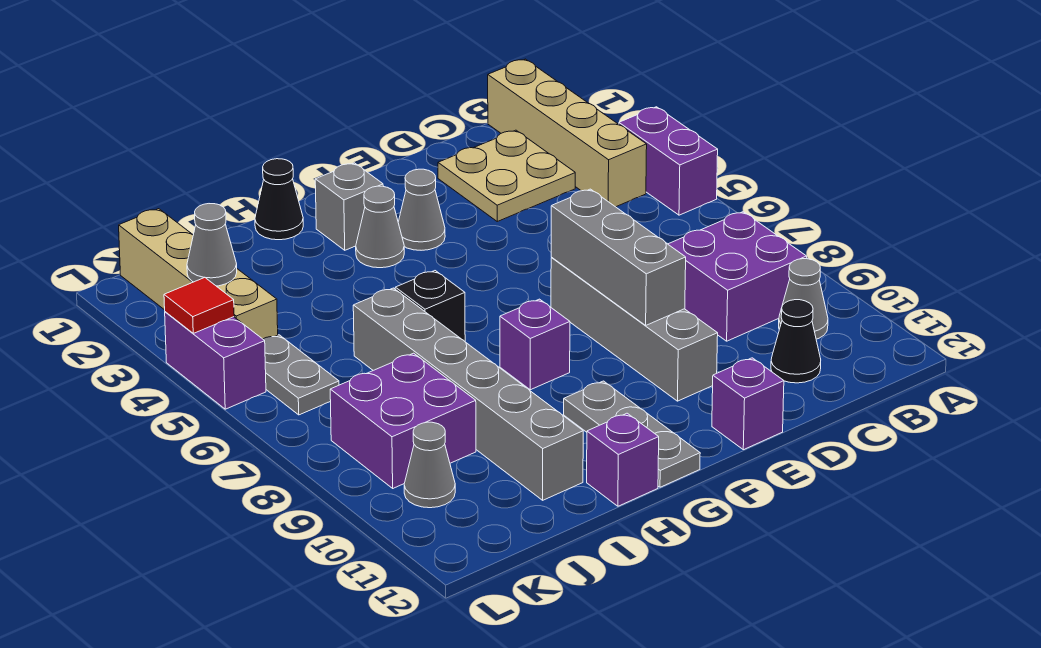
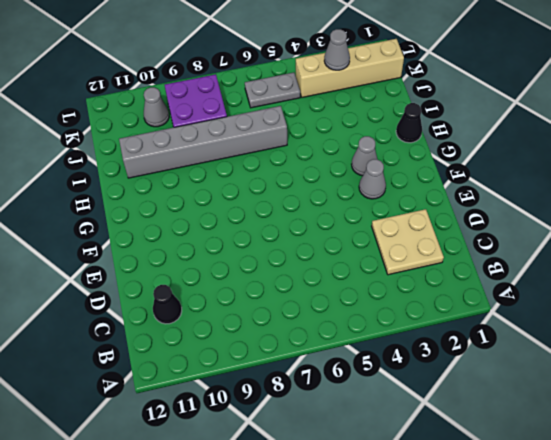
none -> purple 1x2 brick [619,107,718,215]
none -> tan 1x4 brick [488,59,647,207]
none -> purple 2x2 brick [668,212,807,341]

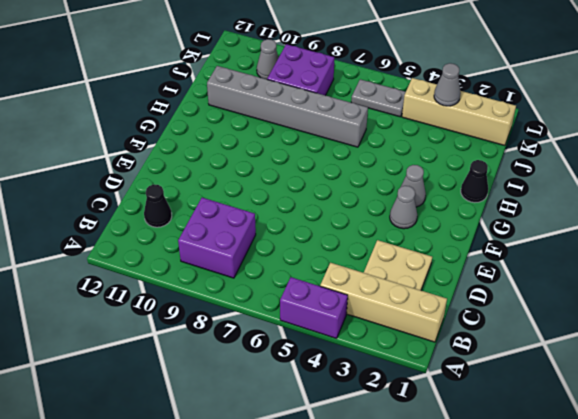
none -> grey 1x1 cone [779,259,828,339]
none -> grey 1x4 brick [551,258,718,401]
none -> purple 1x1 brick [712,358,784,450]

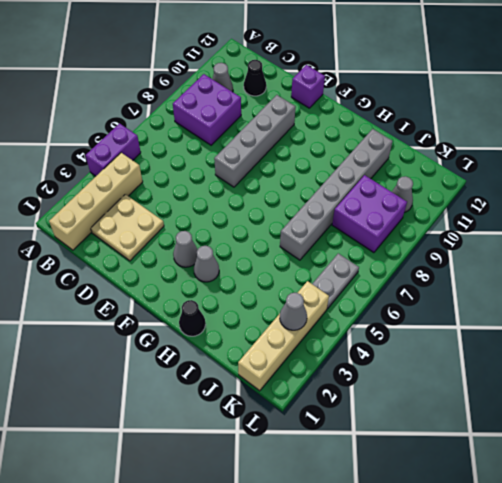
none -> grey 1x1 brick [315,163,383,250]
none -> purple 1x1 brick [500,299,570,390]
none -> grey 1x3 plate [564,381,700,487]

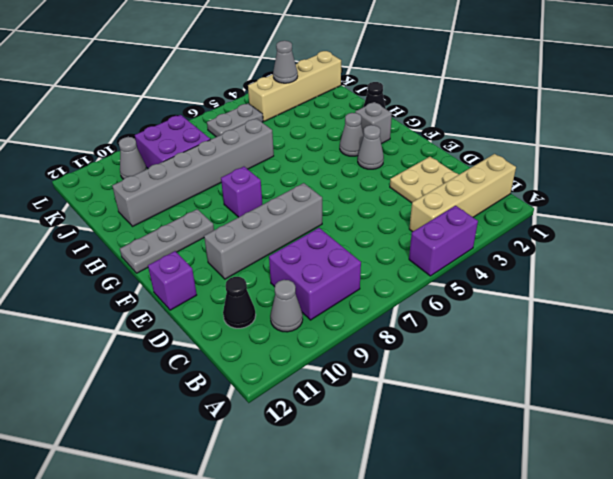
none -> black 1x1 brick [395,271,465,341]
none -> purple 1x1 brick [587,413,659,506]
none -> purple 1x2 brick [165,312,266,409]

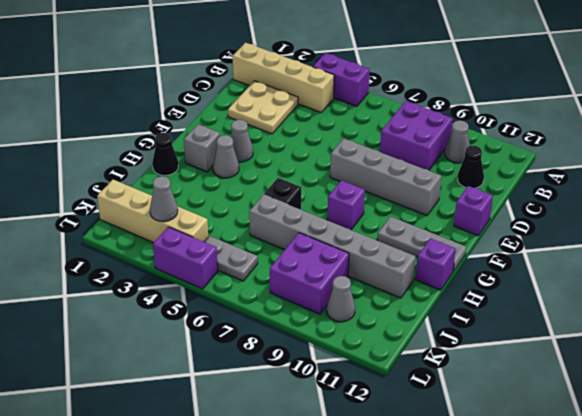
none -> grey 1x3 brick [551,189,686,325]
none -> red 1x1 tile [164,277,234,333]

